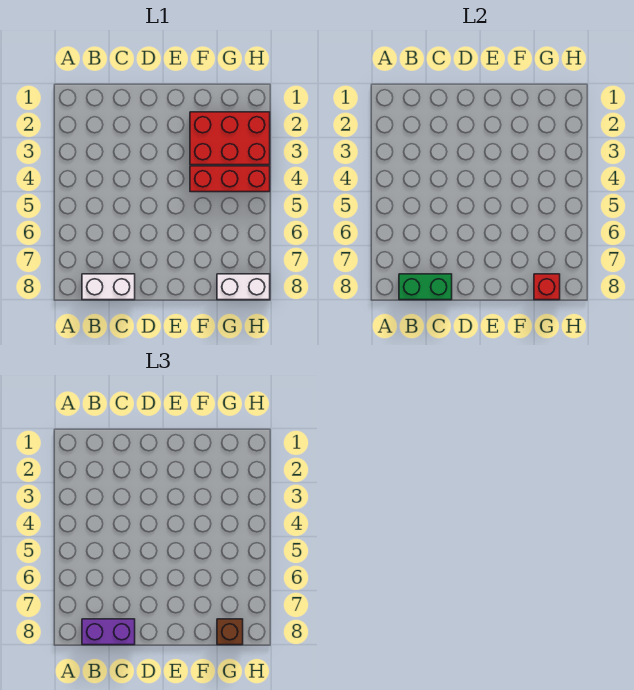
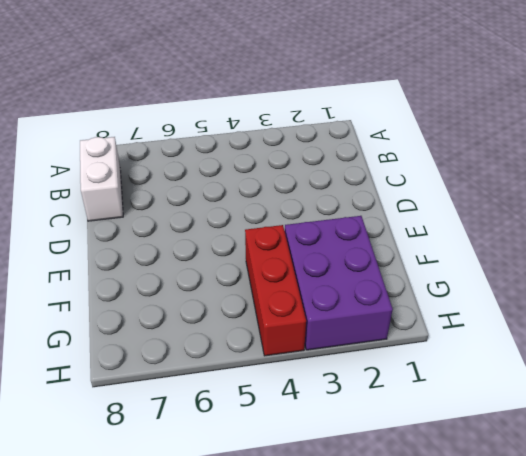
purple 2x3 brick [285,216,393,350] -> red 2x3 brick [190,112,270,165]
none -> white 1x2 brick [217,274,270,300]
none -> green 1x2 brick [399,274,452,300]

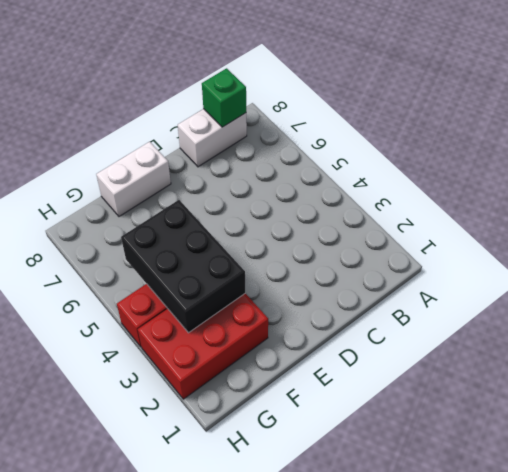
green 1x1 brick [202,68,246,127] -> green 1x2 brick [399,274,452,300]
white 1x2 brick [96,142,171,216] -> white 1x2 brick moved to [217,274,270,300]
black 2x3 brick [121,200,245,333] -> none
none -> red 1x1 brick [534,274,560,300]
none -> purple 1x2 brick [82,619,135,645]

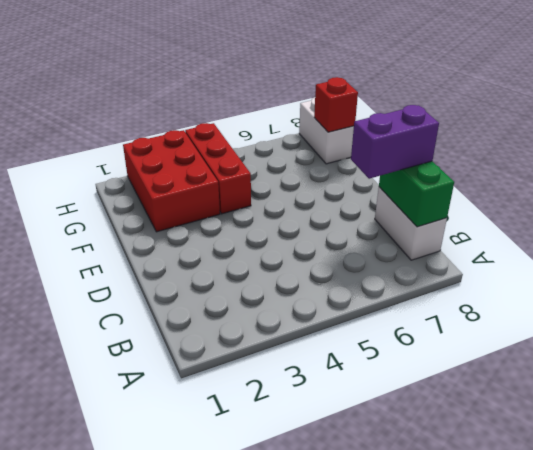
purple 1x2 brick [351,105,439,179] -> purple 1x2 brick turned to [82,619,135,645]
none -> brown 1x1 brick [217,619,243,645]

